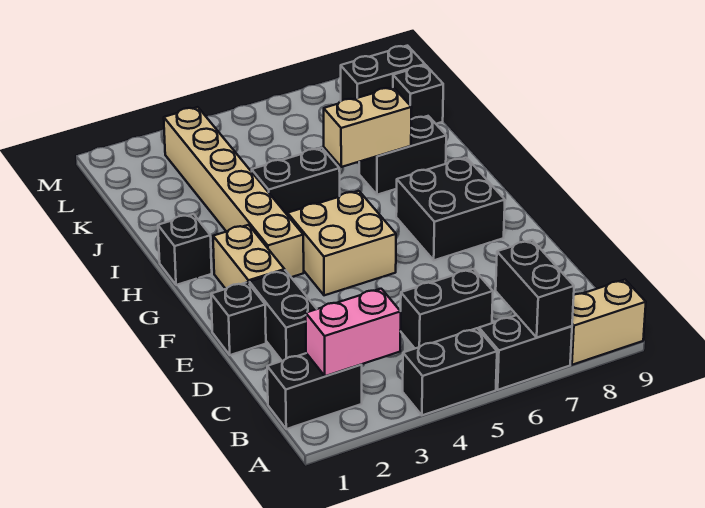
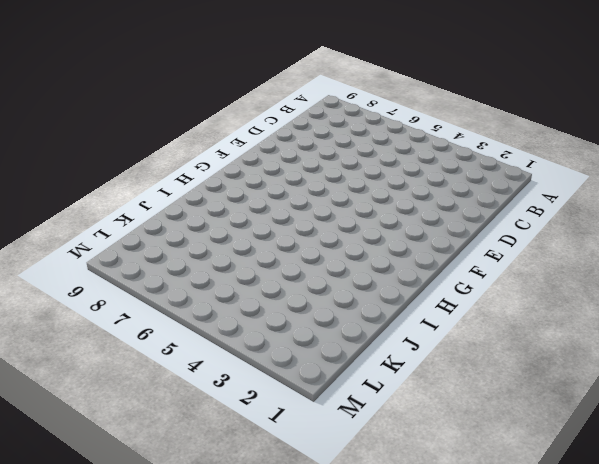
none -> black 1x2 brick [403,328,497,415]
none -> black 1x2 brick [479,315,572,390]
none -> tan 1x2 brick [570,280,646,365]

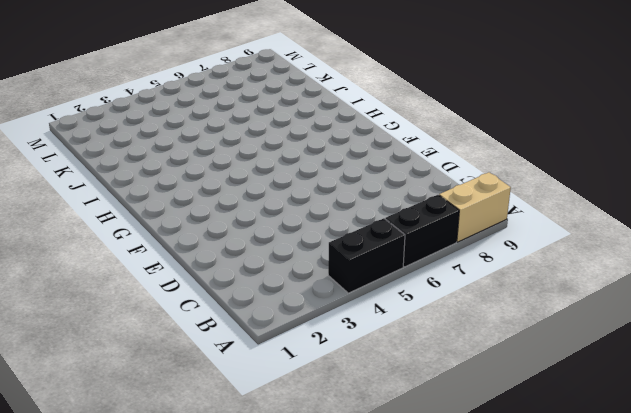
none -> black 1x2 brick [267,353,362,429]
none -> black 1x2 brick [400,269,493,348]
none -> black 1x2 brick [249,270,316,361]

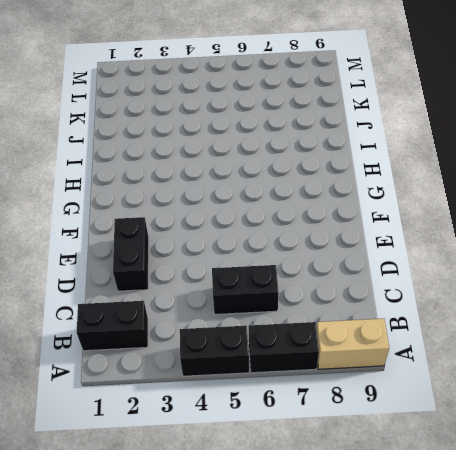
none -> black 1x1 brick [211,282,266,355]
none -> tan 1x2 brick [213,225,285,289]
none -> tan 2x2 brick [288,191,396,295]

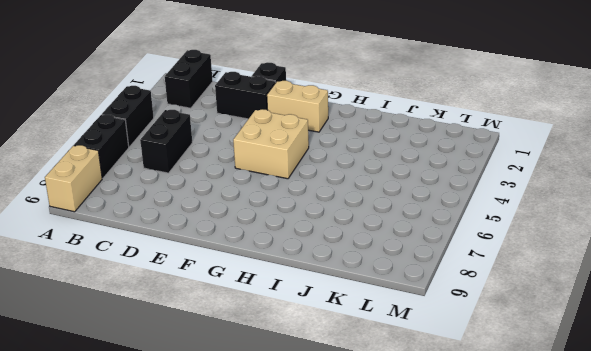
none -> black 2x2 brick [396,158,505,260]
none -> tan 1x6 brick [164,107,304,277]
none -> black 1x1 brick [158,214,212,285]

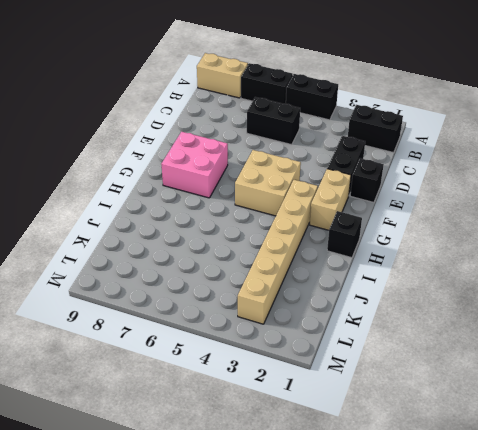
pink 2x2 brick [161,132,228,198] -> black 2x2 brick [396,158,505,260]
none -> black 1x2 brick [252,148,340,215]
none -> black 1x2 brick [359,116,446,195]
none -> black 1x1 brick [393,65,443,124]

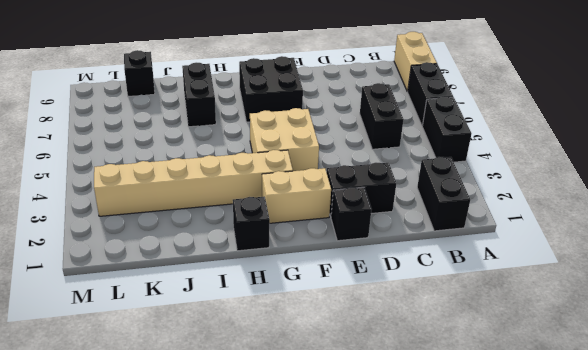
none -> black 1x2 brick [252,148,340,215]
none -> black 1x2 brick [341,46,425,101]
none -> black 1x2 brick [496,240,574,338]

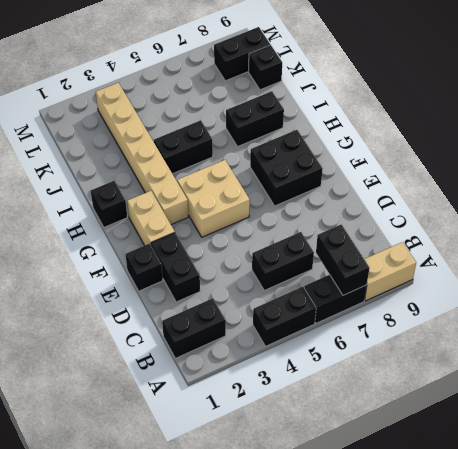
none -> pink 1x2 brick [306,289,401,376]
none -> tan 1x2 brick [324,87,412,167]

